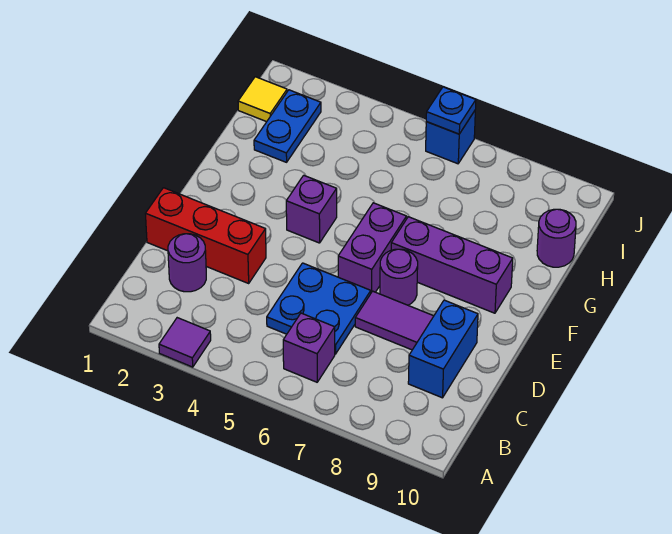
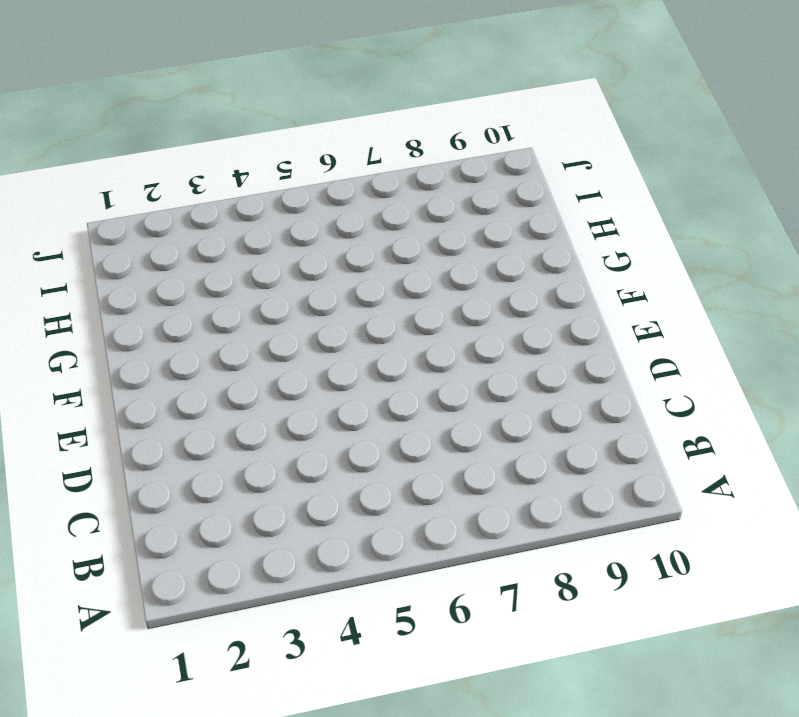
none -> purple 1x1 tile [159,318,211,367]
none -> purple 1x1 brick [283,313,335,382]
none -> purple 1x1 round brick [168,234,206,292]

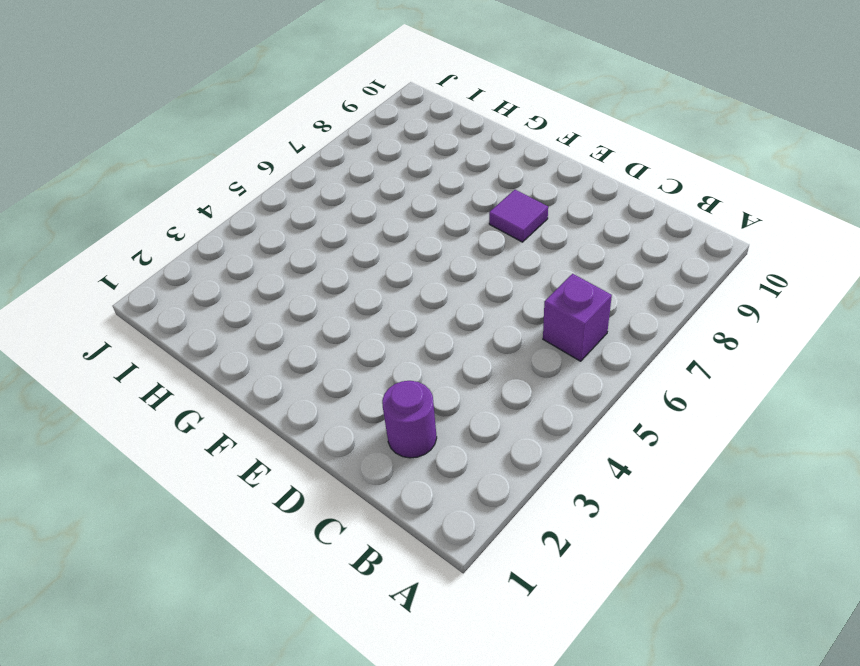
purple 1x1 tile [489,190,548,242] -> purple 1x1 tile moved to [159,318,211,367]
none -> blue 2x2 plate [267,263,371,354]
none -> blue 1x2 brick [408,300,478,398]
none -> red 1x3 brick [145,188,266,283]

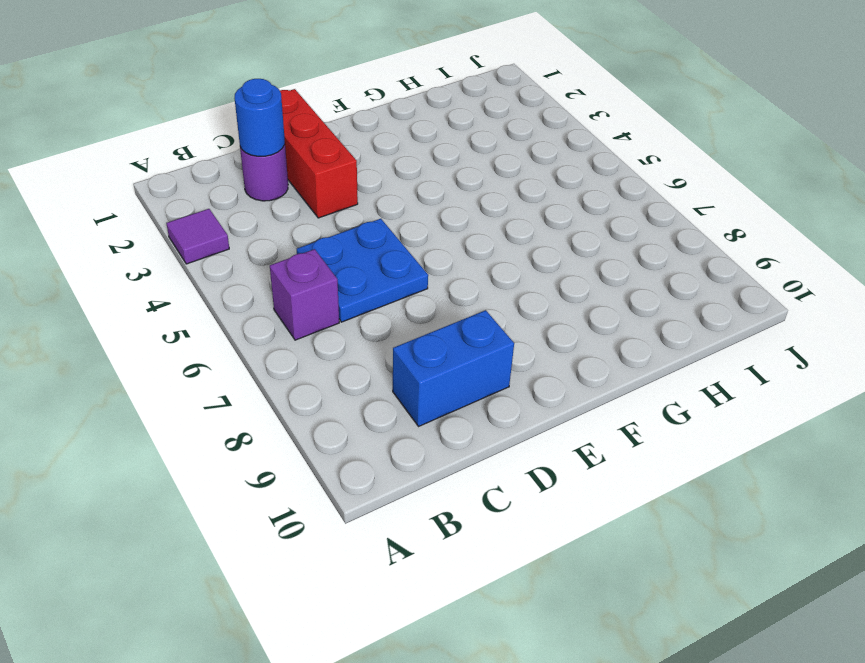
blue 1x1 round brick [235,79,285,156] -> none
none -> purple 1x2 tile [355,291,434,350]
none -> purple 1x2 brick [338,203,406,293]
none -> purple 1x1 round brick [380,249,418,305]

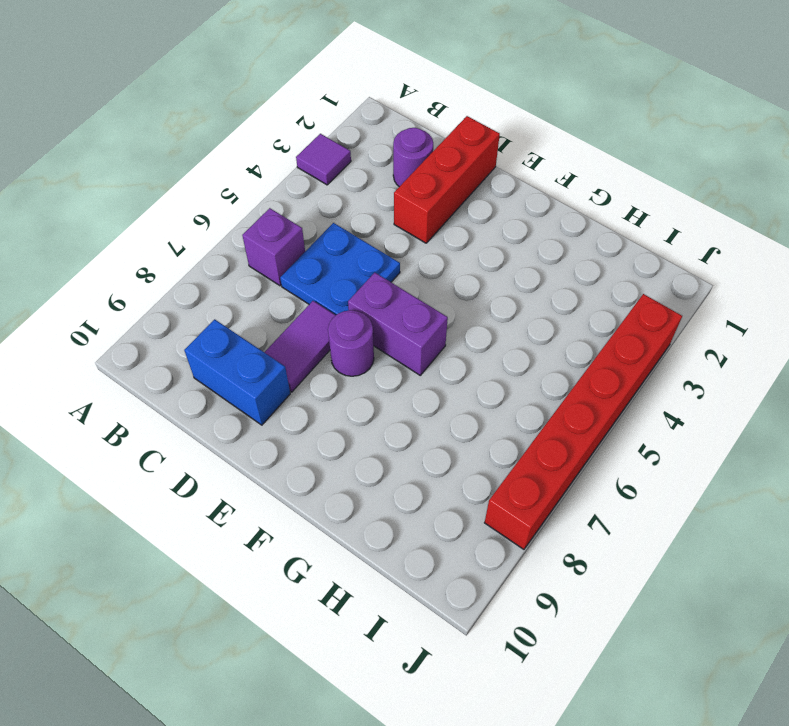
red 1x6 brick [485,294,682,549] -> blue 1x1 brick [426,111,475,164]
none -> purple 1x1 brick [286,175,337,243]
none -> purple 1x3 brick [391,217,513,313]
none -> blue 1x2 plate [254,90,321,162]

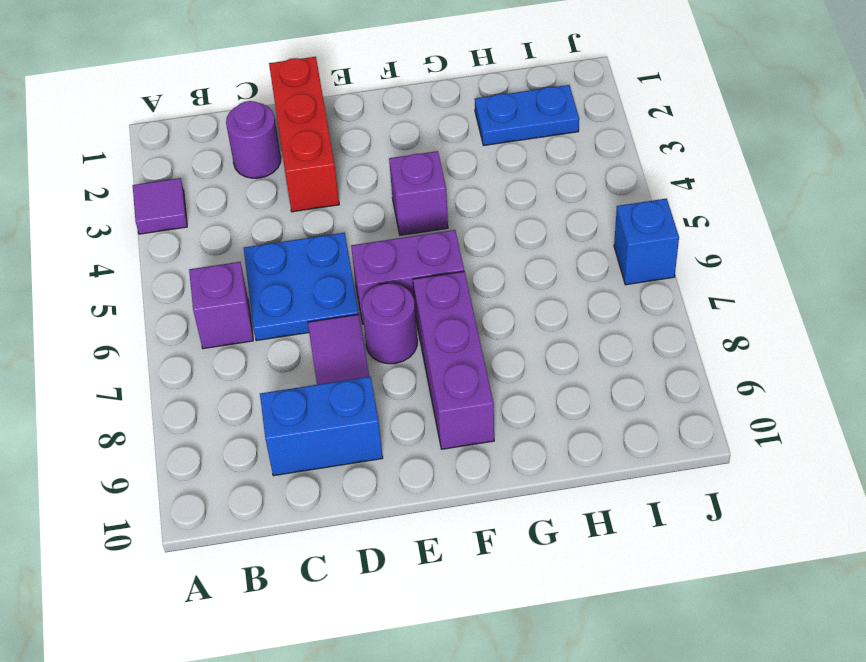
none -> purple 1x1 round brick [537,209,576,267]
none -> yellow 1x1 tile [238,77,287,122]
none -> blue 1x1 plate [426,87,476,134]

